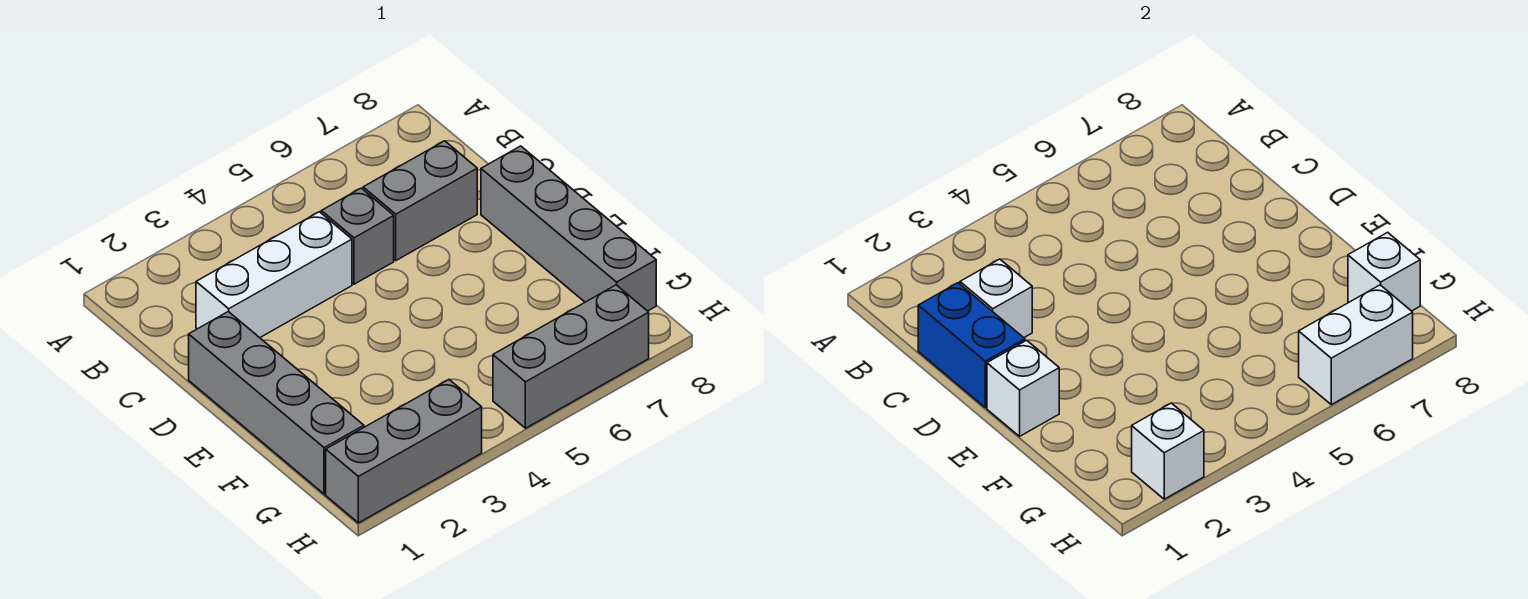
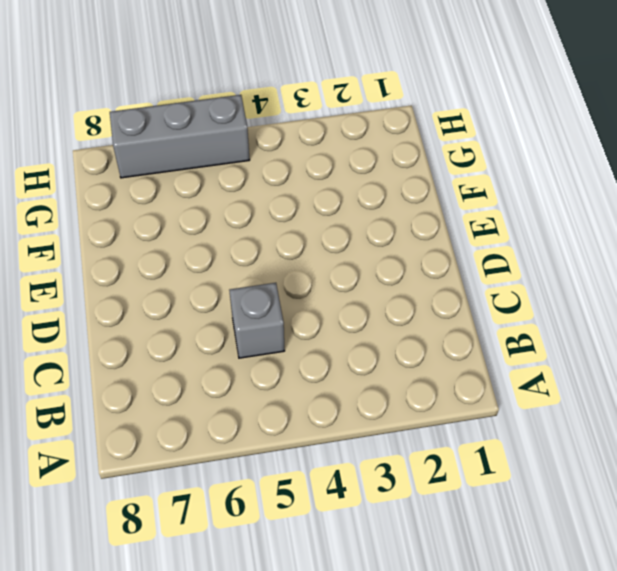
none -> white 1x3 brick [196,212,352,338]
none -> grey 1x2 brick [363,141,477,260]
none -> grey 1x4 brick [189,312,364,494]

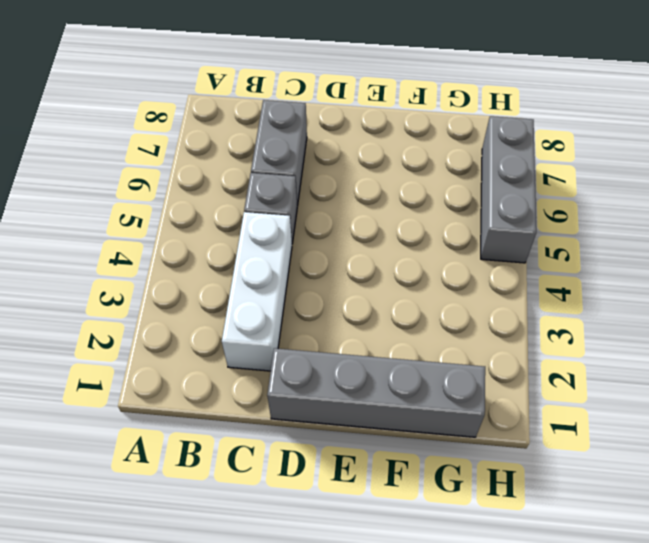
none -> grey 1x4 brick [481,146,656,311]
none -> grey 1x3 brick [326,380,482,523]
none -> blue 1x2 brick [918,283,1025,408]

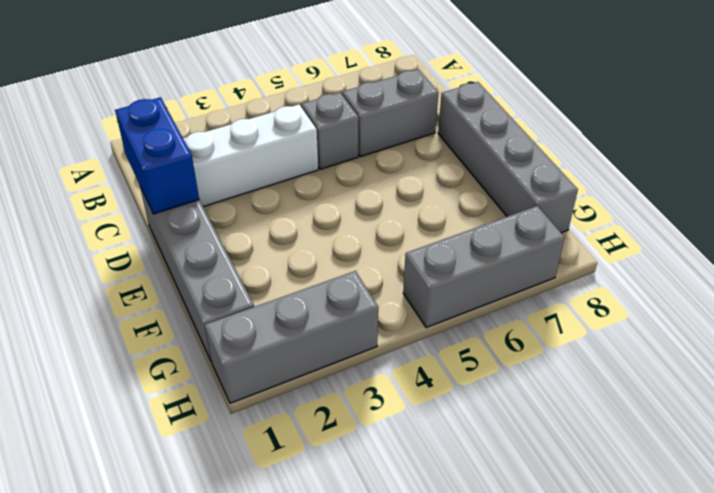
none -> white 1x1 brick [960,259,1032,338]
none -> white 1x1 brick [987,340,1059,436]
none -> white 1x1 brick [1348,232,1420,311]

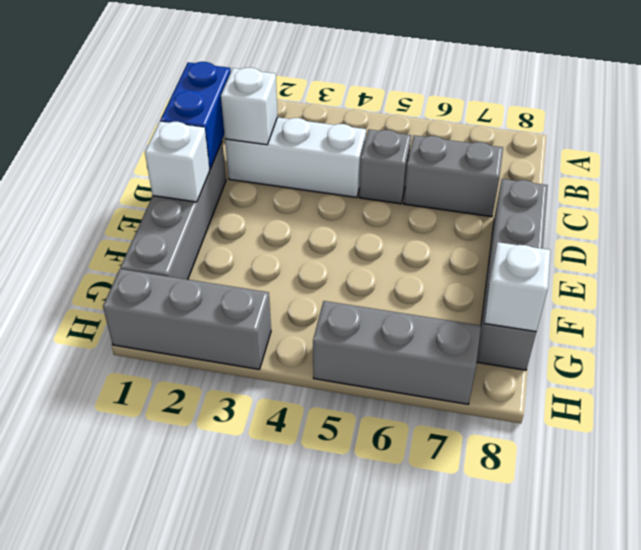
none -> white 1x1 brick [1132,403,1204,499]
none -> white 1x2 brick [1299,285,1413,405]

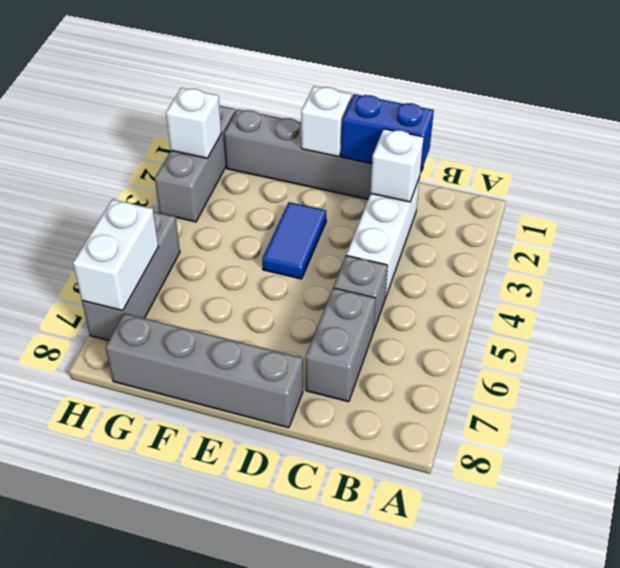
blue 1x2 tile [262,202,326,279] -> none
none -> white 1x1 brick [1348,232,1420,311]

